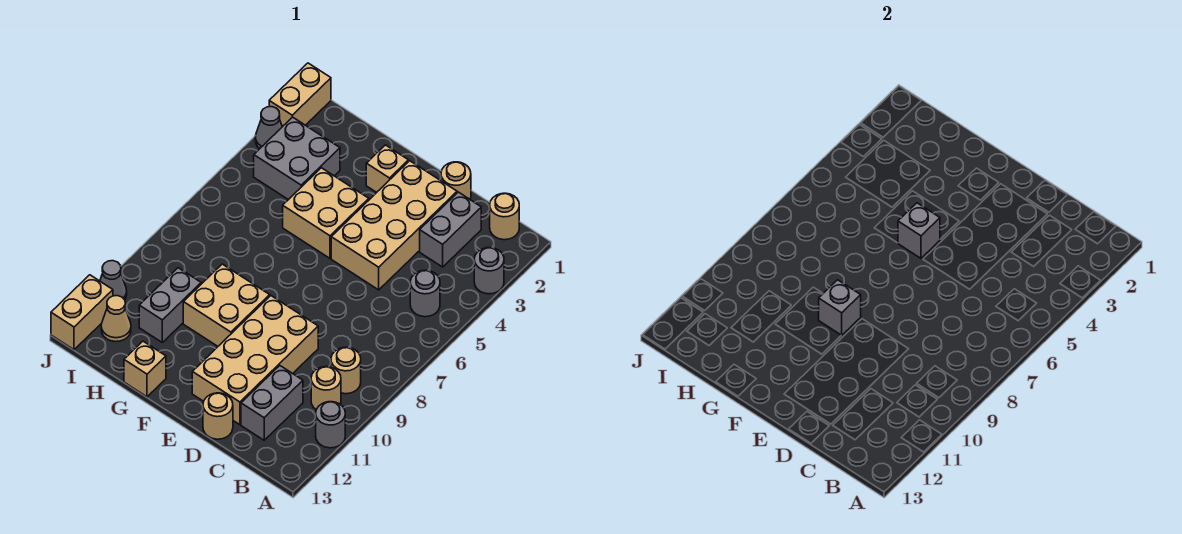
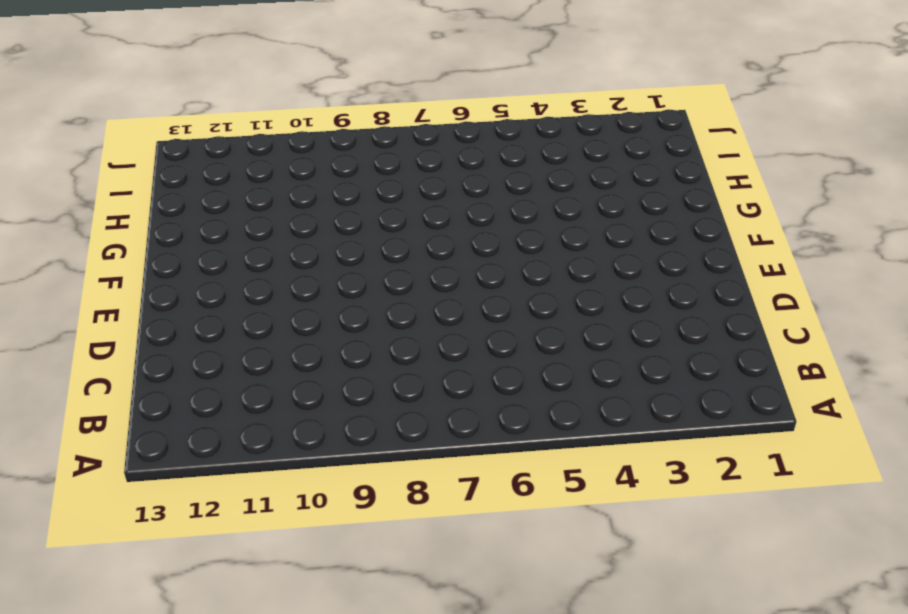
none -> grey 1x1 round brick [474,248,504,294]
none -> grey 1x1 round brick [316,402,345,448]
none -> tan 1x1 round brick [490,193,519,240]

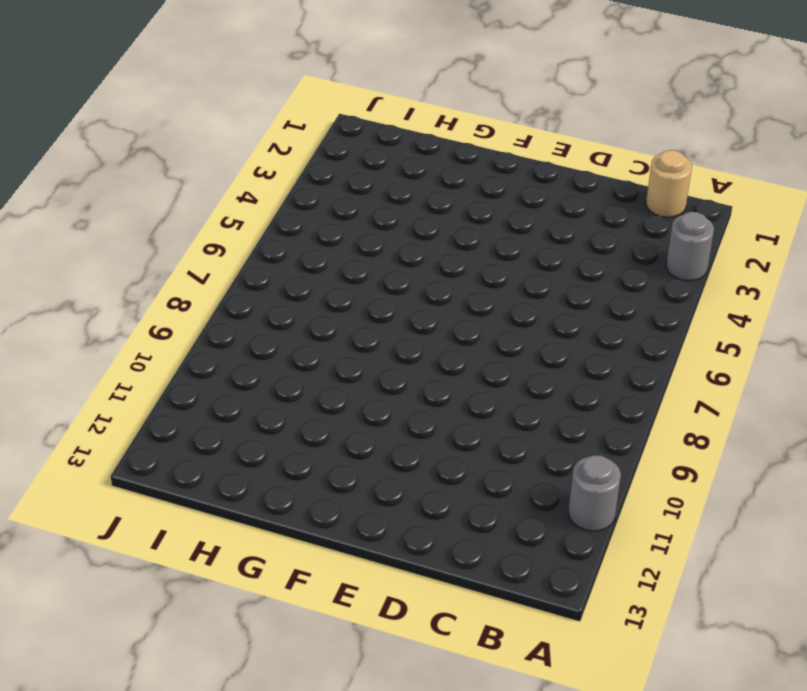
none -> grey 1x1 round brick [410,270,440,317]
none -> tan 1x1 round brick [331,347,361,394]
none -> tan 1x1 round brick [311,367,341,410]

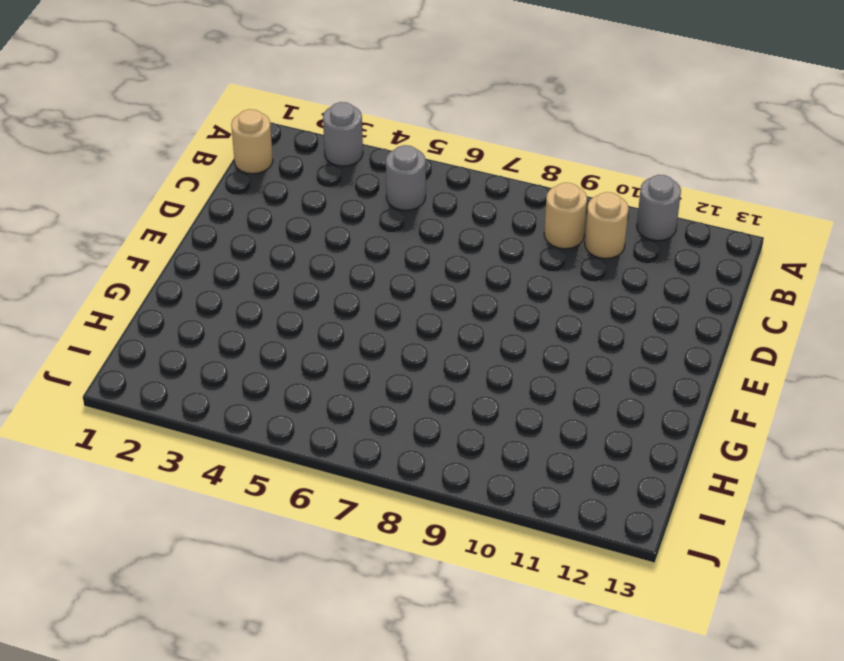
none -> grey 1x2 brick [420,192,481,267]
none -> grey 1x2 brick [241,366,303,440]
none -> tan 1x1 round brick [441,162,471,199]

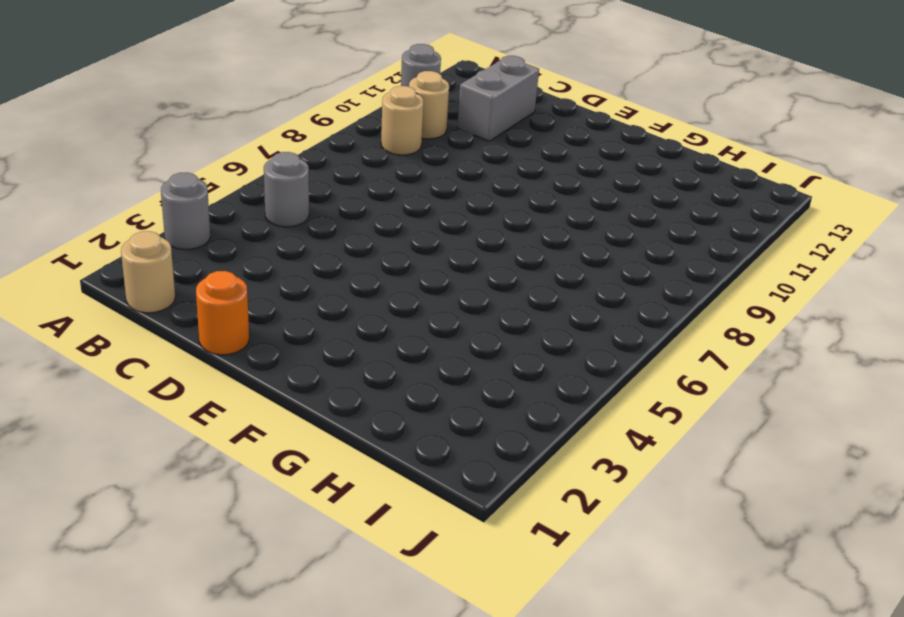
orange 1x1 round brick [196,271,249,355] -> tan 1x1 round brick [441,162,471,199]
none -> grey 1x2 brick [420,192,481,267]
none -> tan 2x4 brick [331,161,457,290]
none -> tan 2x4 brick [192,296,318,425]

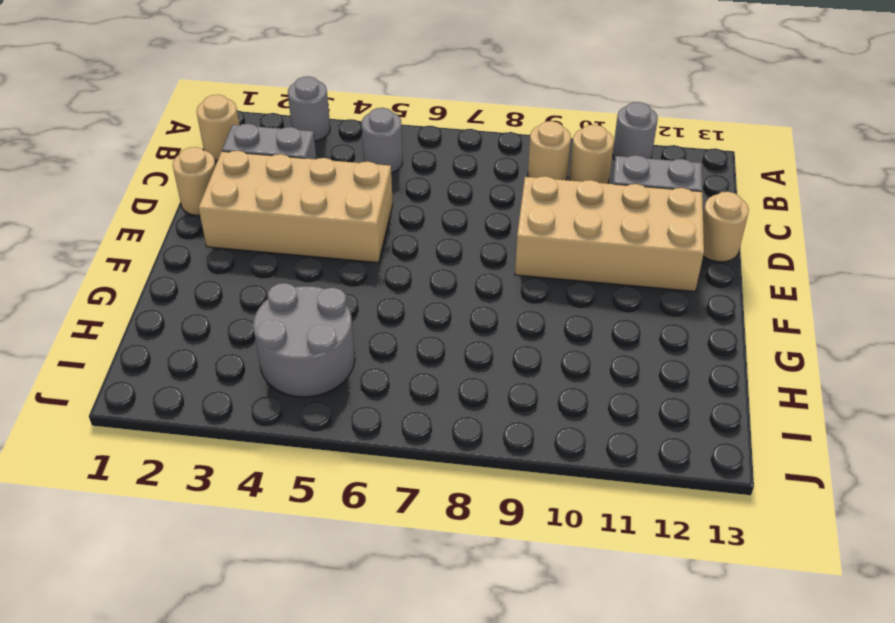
grey 2x2 round brick [253,283,355,397] -> grey 2x2 brick [254,117,340,200]
none -> tan 1x1 brick [366,145,408,192]
none -> tan 2x2 brick [283,168,369,258]
none -> tan 2x2 brick [183,264,270,346]

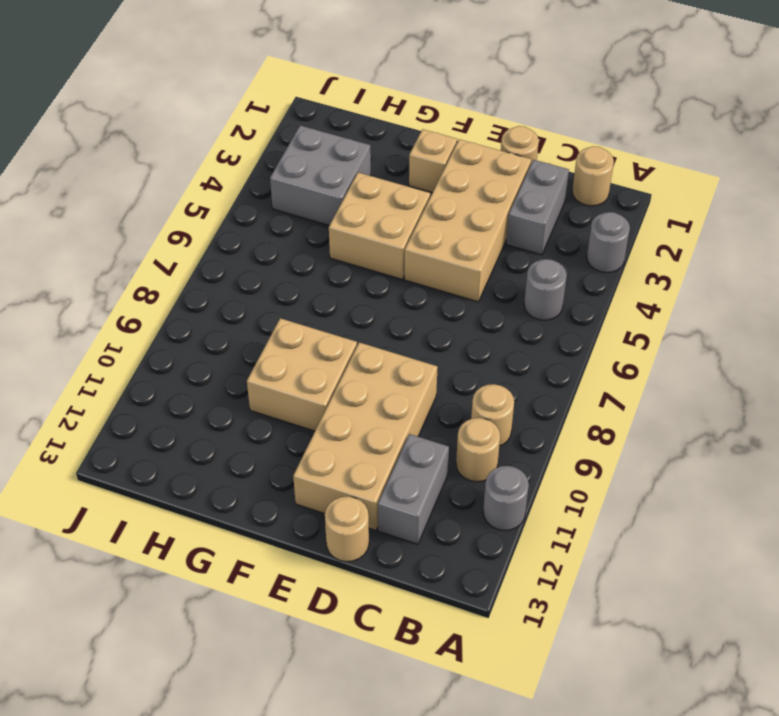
none -> tan 1x1 brick [124,341,166,397]
none -> grey 1x2 brick [139,268,201,342]
none -> tan 1x1 cone [101,296,131,342]

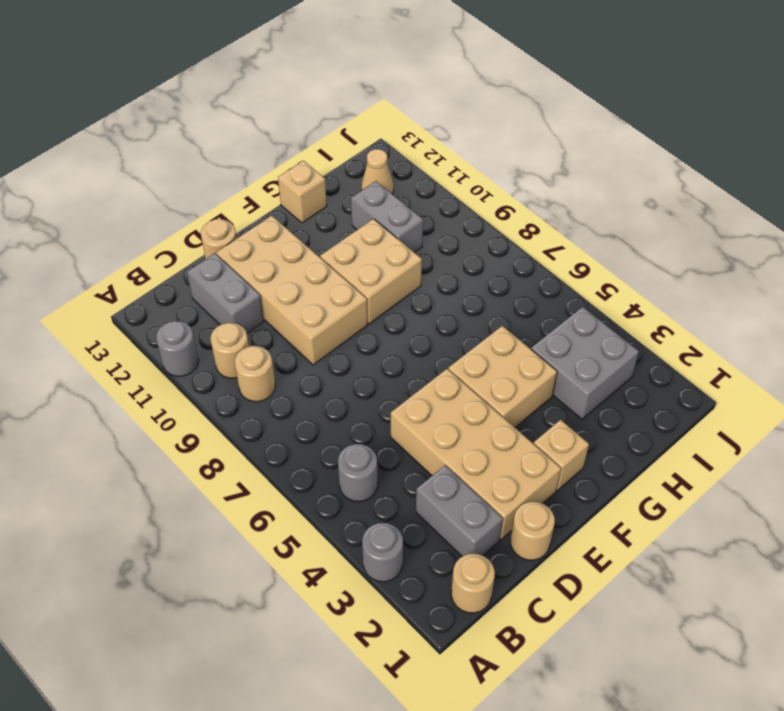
none -> tan 1x2 brick [269,63,331,127]
none -> grey 1x1 cone [255,107,282,149]
none -> grey 1x1 cone [100,261,127,300]

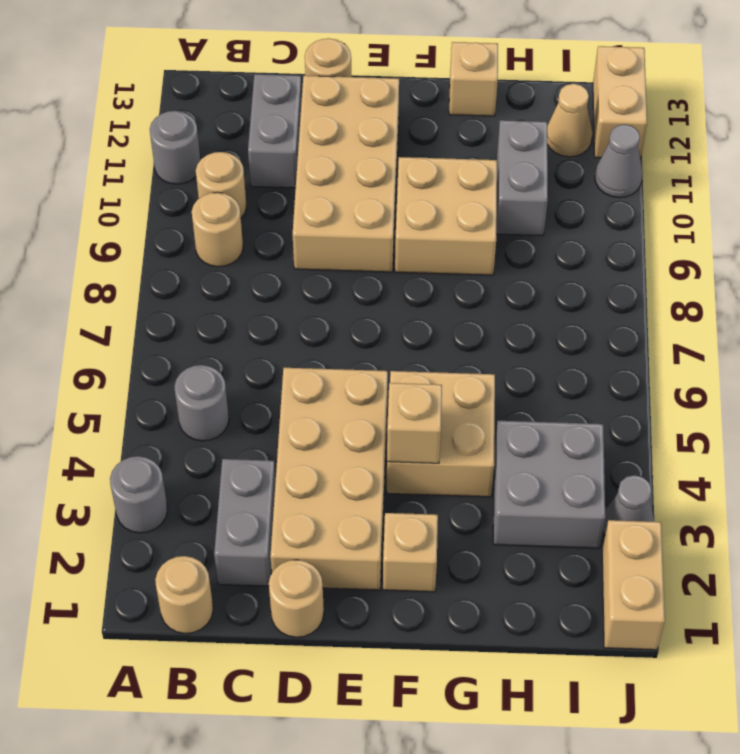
tan 1x1 brick [387,383,442,463] -> none
none -> grey 1x1 brick [898,203,940,258]
none -> grey 1x1 brick [819,280,861,335]

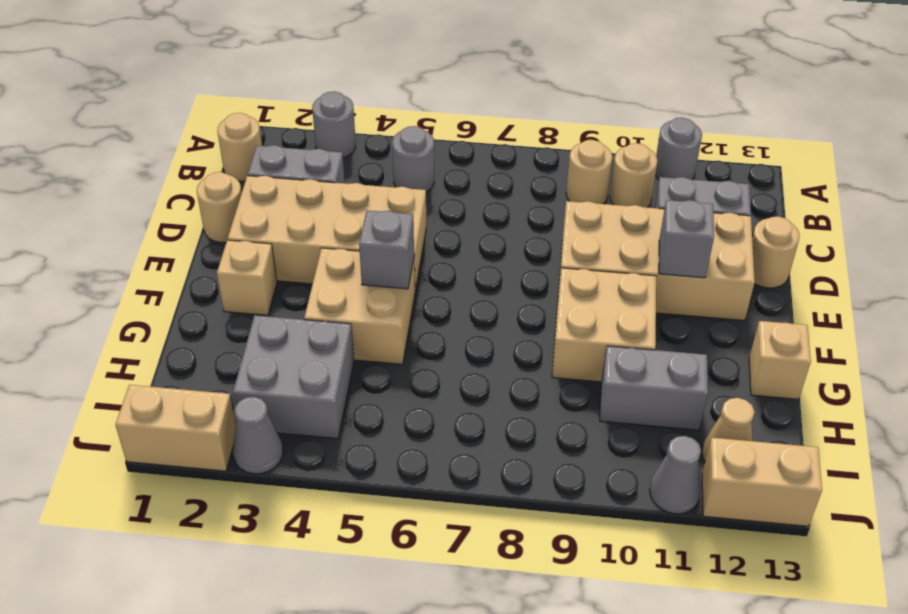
grey 1x1 brick [659,200,714,278] -> grey 1x1 brick moved to [819,280,861,335]

